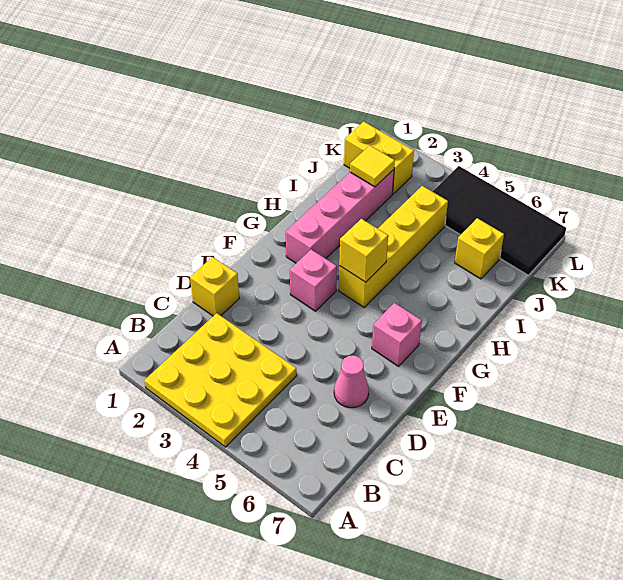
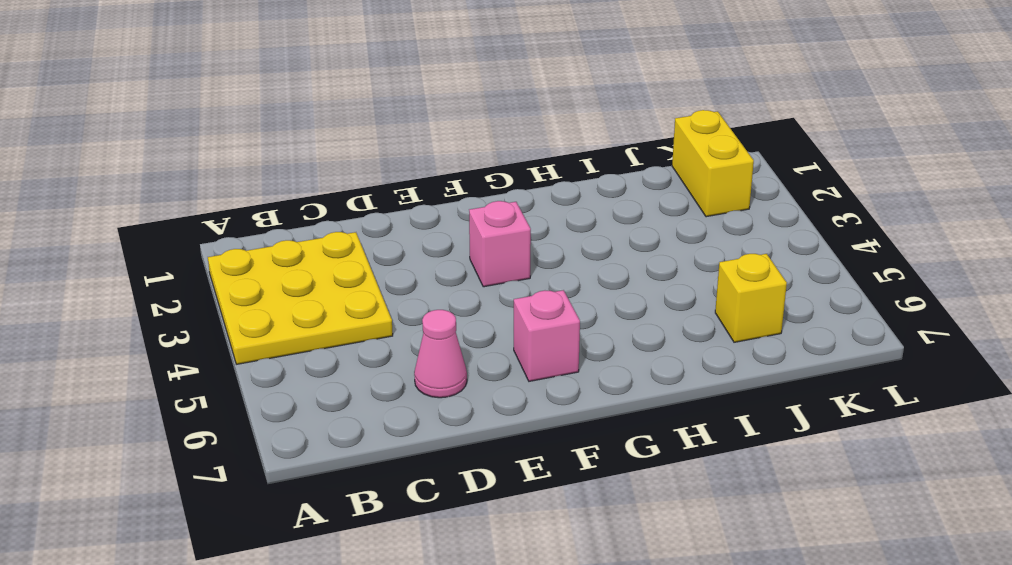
none -> yellow 1x1 brick [190,257,239,316]
none -> pink 1x4 brick [286,170,394,263]
none -> yellow 1x4 brick [339,186,448,307]

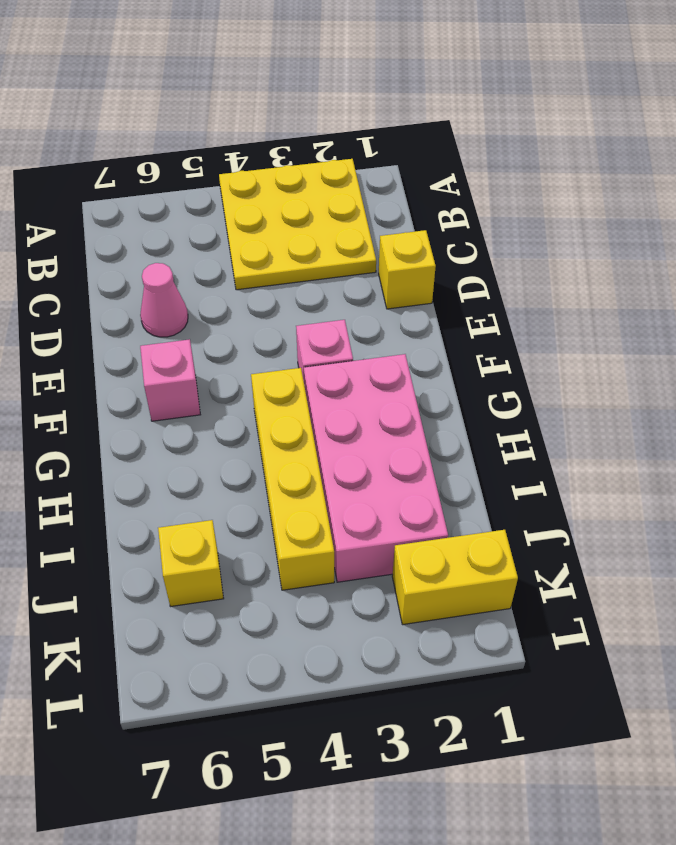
pink 2x4 brick [304,354,448,582] -> pink 1x4 brick [286,170,394,263]
none -> black 2x4 tile [432,166,566,275]
none -> yellow 1x1 brick [339,219,388,282]
none -> yellow 1x1 tile [350,146,395,187]

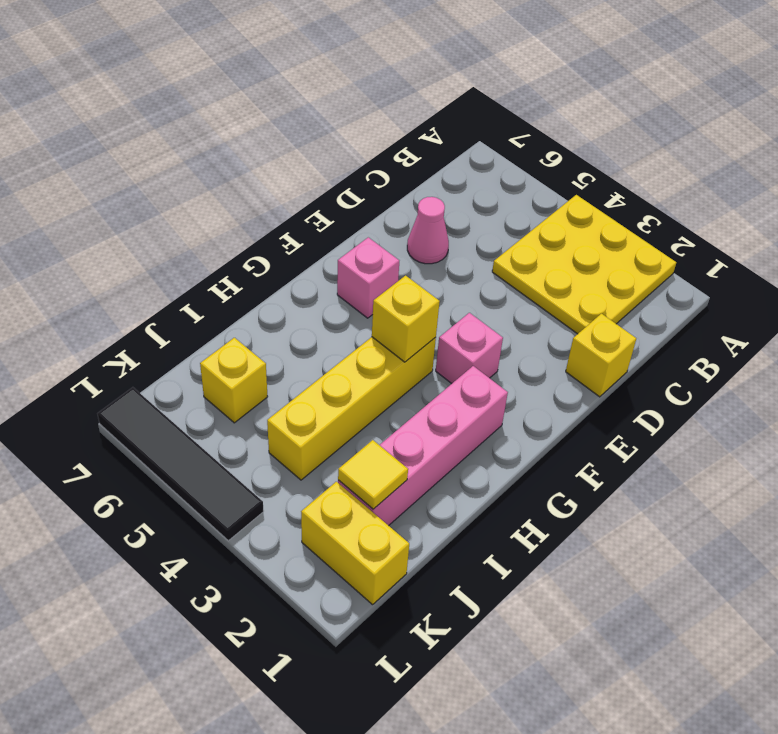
black 1x4 tile [98,387,264,541] -> black 2x4 tile [432,166,566,275]

